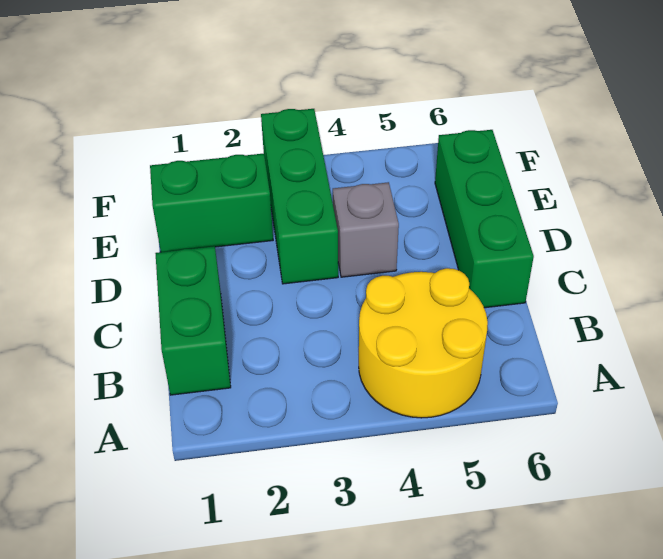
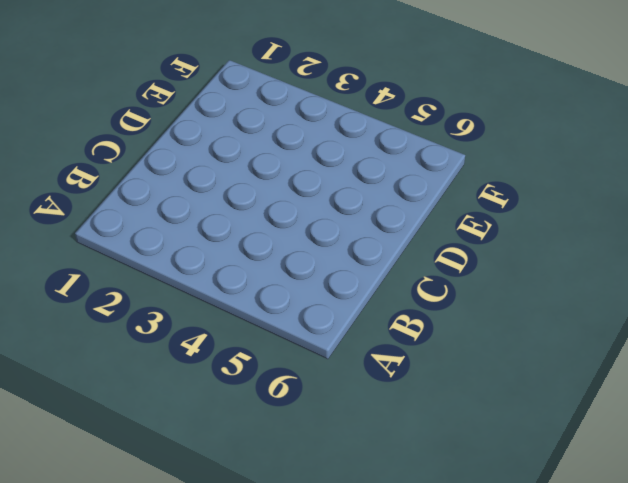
none -> yellow 2x2 round brick [359,268,488,418]
none -> green 1x2 brick [155,246,231,395]

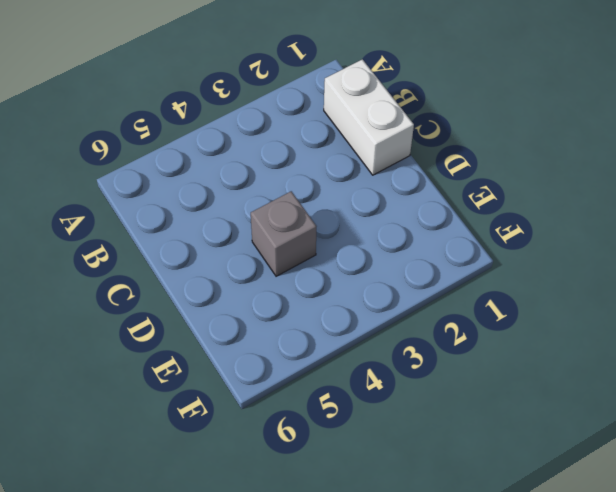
white 1x2 brick [324,59,414,175] -> green 1x2 brick [155,246,231,395]
none -> yellow 2x2 round brick [359,268,488,418]
none -> green 1x3 brick [435,130,534,308]

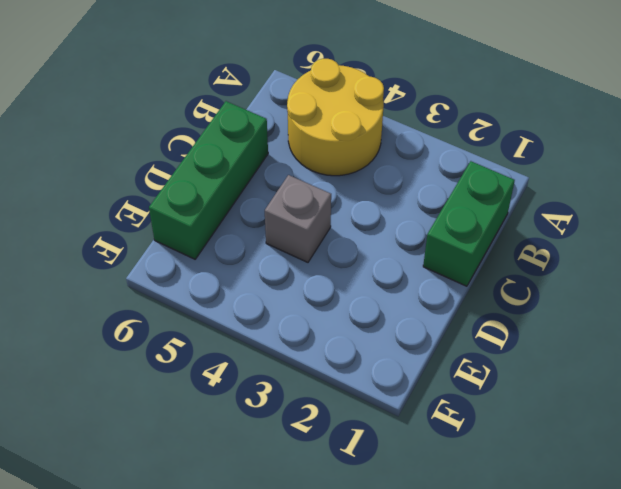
none -> green 1x3 brick [261,109,338,284]
none -> green 1x2 brick [150,154,273,252]

